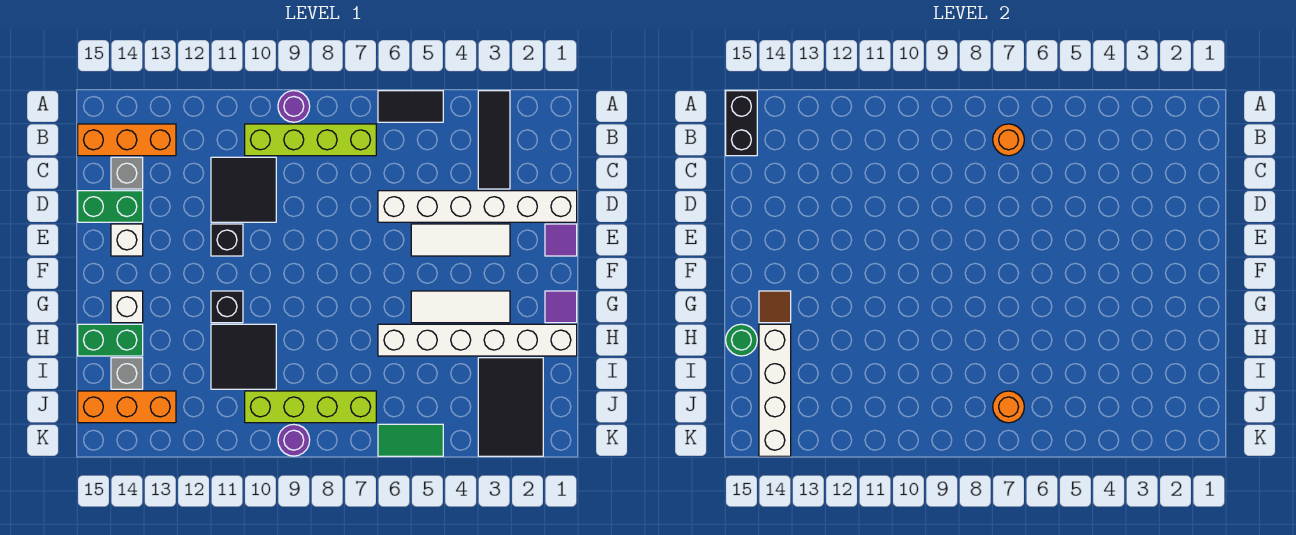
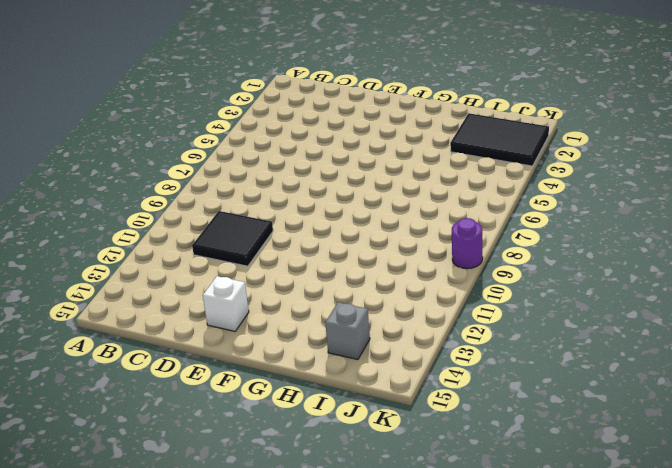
none -> black 1x3 tile [478,91,510,189]
none -> black 1x2 tile [378,91,443,122]
none -> purple 1x1 round brick [278,91,310,122]
none -> lime 1x4 brick [245,124,376,156]

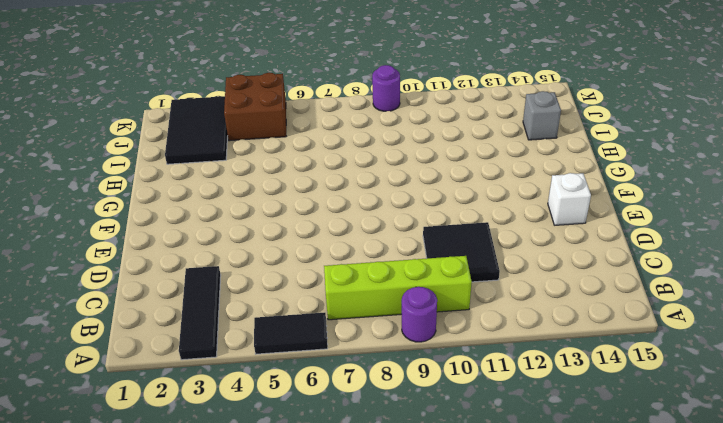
brown 2x2 brick [224,73,286,141] -> green 1x2 tile [378,424,443,456]
none -> orange 1x3 brick [78,124,176,156]
none -> grey 1x1 brick [111,157,143,189]
none -> white 1x6 brick [378,191,577,222]
none -> green 1x2 brick [78,191,143,222]

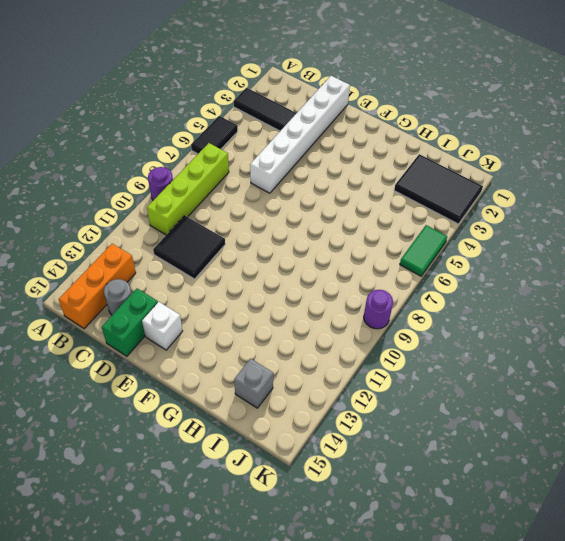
grey 1x1 round brick [104,279,132,315] -> grey 1x1 brick [111,157,143,189]
none -> purple 1x1 tile [545,224,577,256]
none -> white 1x3 tile [411,224,510,256]
none -> black 1x1 brick [211,224,243,256]
none -> purple 1x1 tile [545,291,577,323]

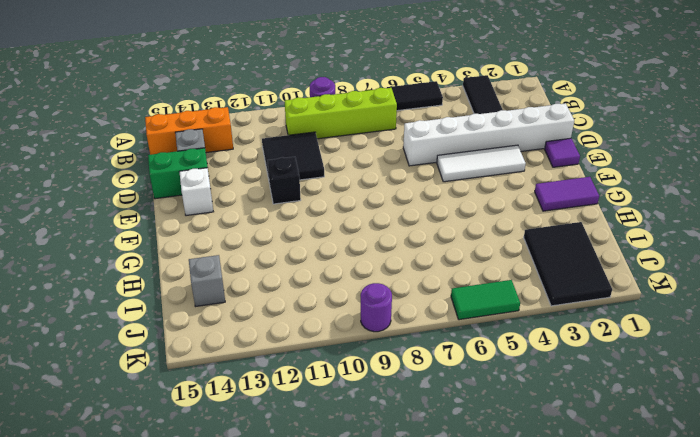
purple 1x2 tile [535,177,599,211] -> purple 1x1 tile [545,291,577,323]
none -> white 1x3 tile [411,291,510,323]
none -> black 1x1 brick [211,291,243,323]
none -> white 1x1 brick [111,291,143,323]
none -> white 1x6 brick [378,324,577,356]

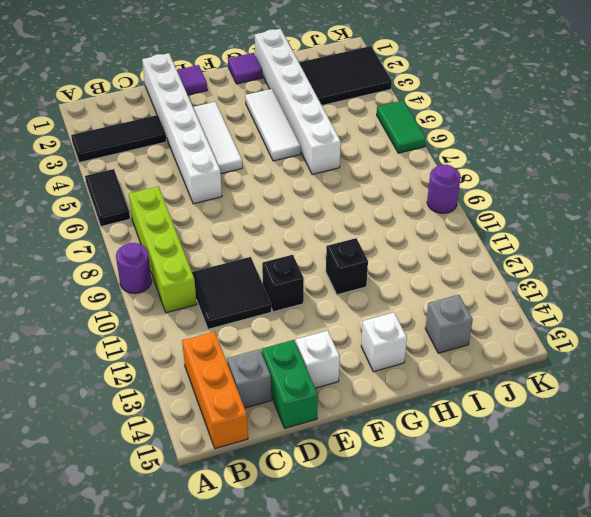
none -> black 2x2 tile [211,324,276,389]
none -> green 1x2 brick [78,324,143,356]
none -> lime 1x4 brick [245,391,376,423]
none -> orange 1x3 brick [78,391,176,423]

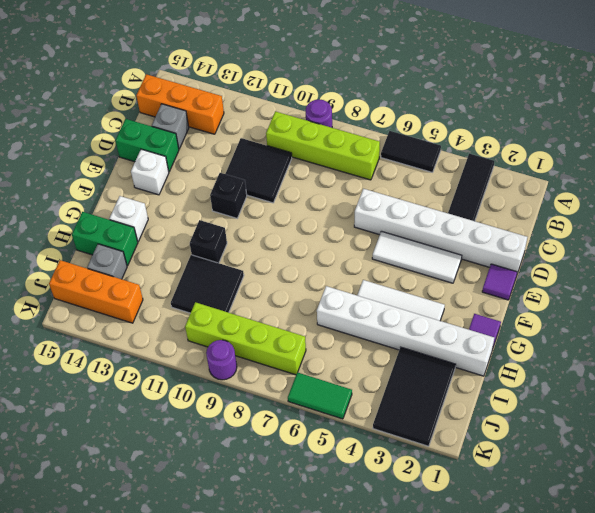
none -> black 1x2 brick [726,91,757,156]
none -> orange 1x1 round brick [993,124,1024,156]
none -> brown 1x1 tile [759,291,791,323]
none -> white 1x4 brick [759,324,791,456]

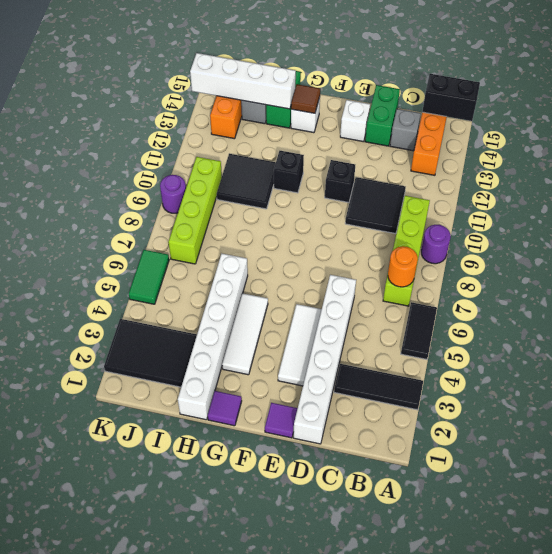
none -> green 1x1 round brick [726,324,757,356]
none -> orange 1x1 round brick [993,391,1024,423]

